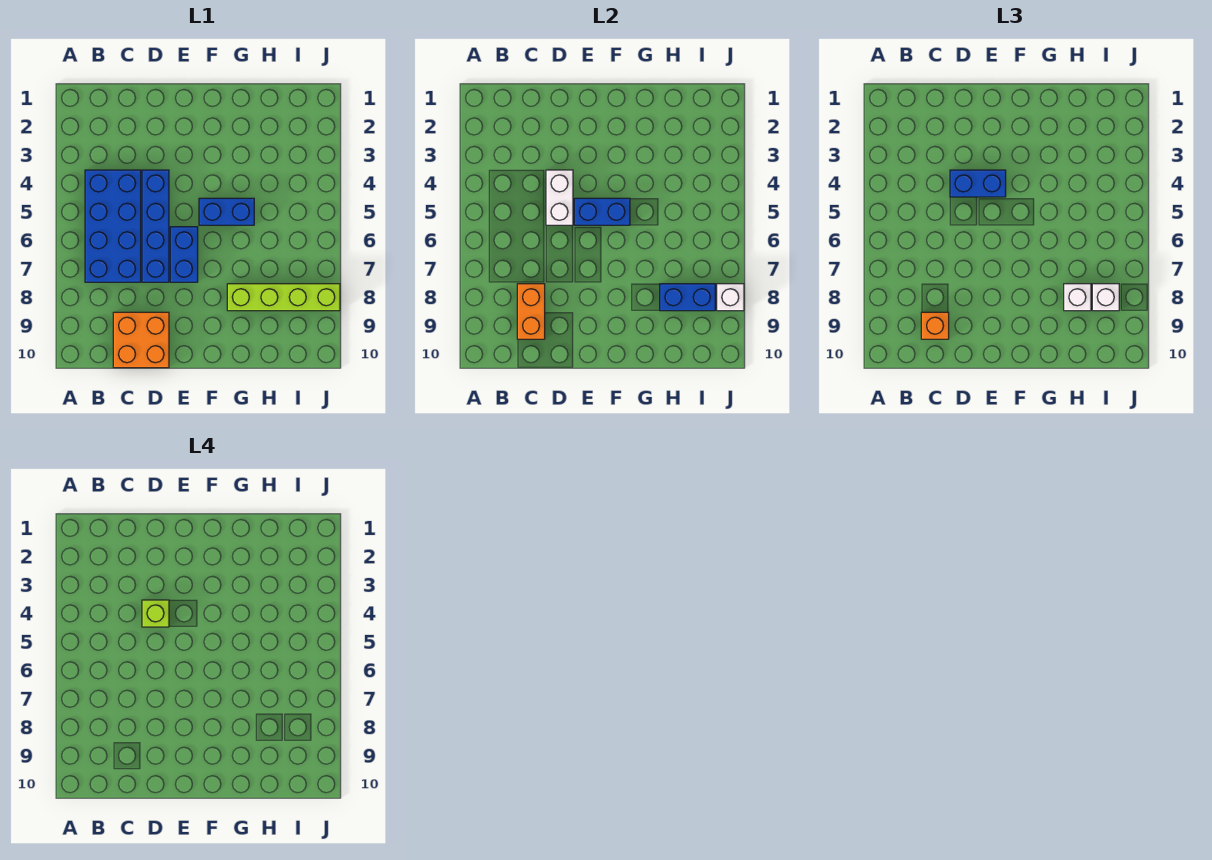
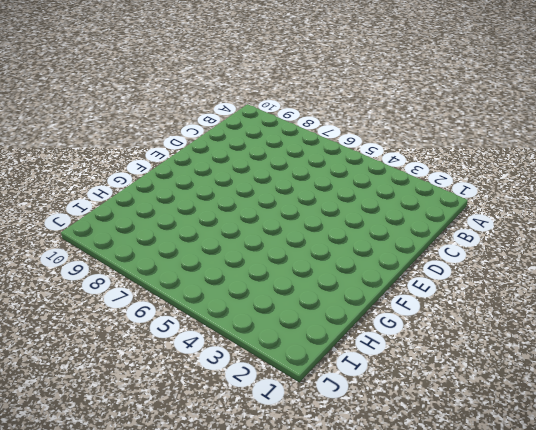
none -> blue 2x4 brick [85,170,141,282]
none -> orange 2x2 brick [113,312,169,368]
none -> blue 1x4 brick [142,170,169,282]

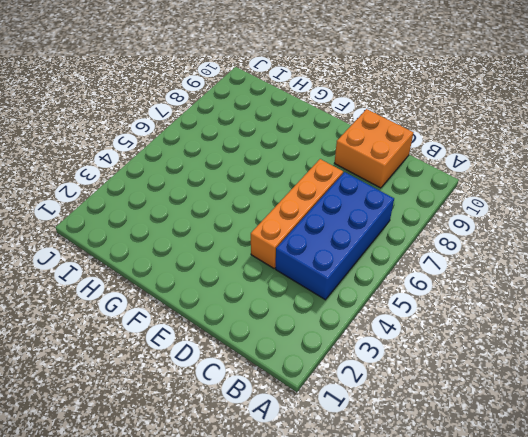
orange 1x4 brick [251,159,343,268] -> blue 1x4 brick [142,170,169,282]
none -> blue 1x2 brick [170,227,198,282]
none -> blue 1x2 brick [199,198,254,225]
none -> lime 1x4 brick [227,284,340,311]

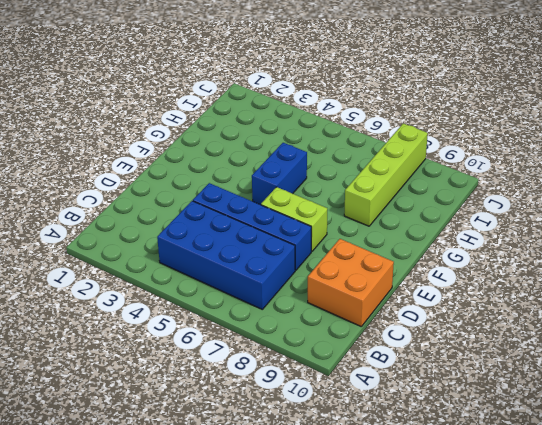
lime 1x2 brick [261,187,327,252] -> blue 1x2 brick [170,227,198,282]
none -> orange 1x2 brick [517,284,545,339]
none -> white 1x2 brick [546,170,573,225]
none -> blue 1x2 brick [574,198,630,225]

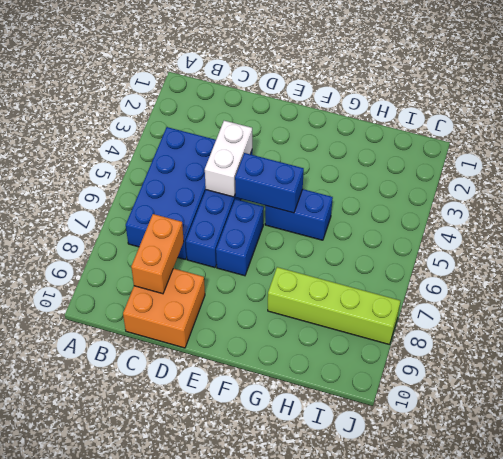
none -> blue 1x2 brick [660,284,715,311]
none -> white 1x1 brick [717,284,744,311]
none -> orange 1x1 brick [921,312,949,339]

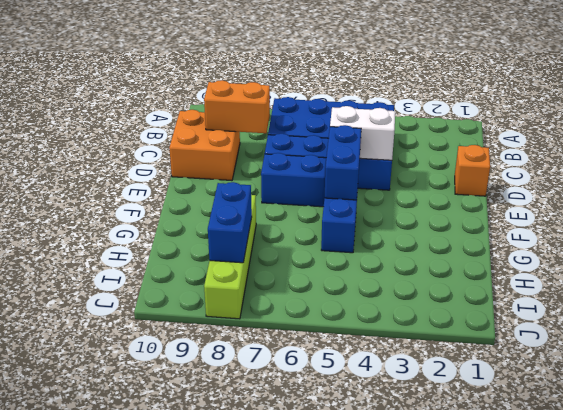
orange 1x1 brick [455,145,490,196] -> orange 1x1 brick moved to [921,312,949,339]
none -> white 1x1 brick [717,284,744,311]
none -> blue 1x2 brick [950,170,1006,197]
none -> white 1x1 brick [1064,284,1091,311]

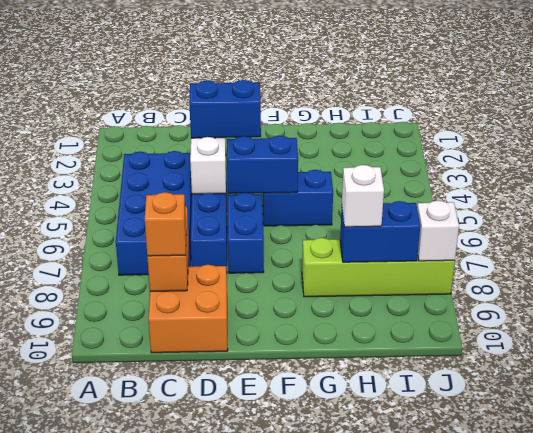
none -> white 1x1 brick [1092,284,1119,311]
none -> lime 1x1 brick [142,600,169,627]

